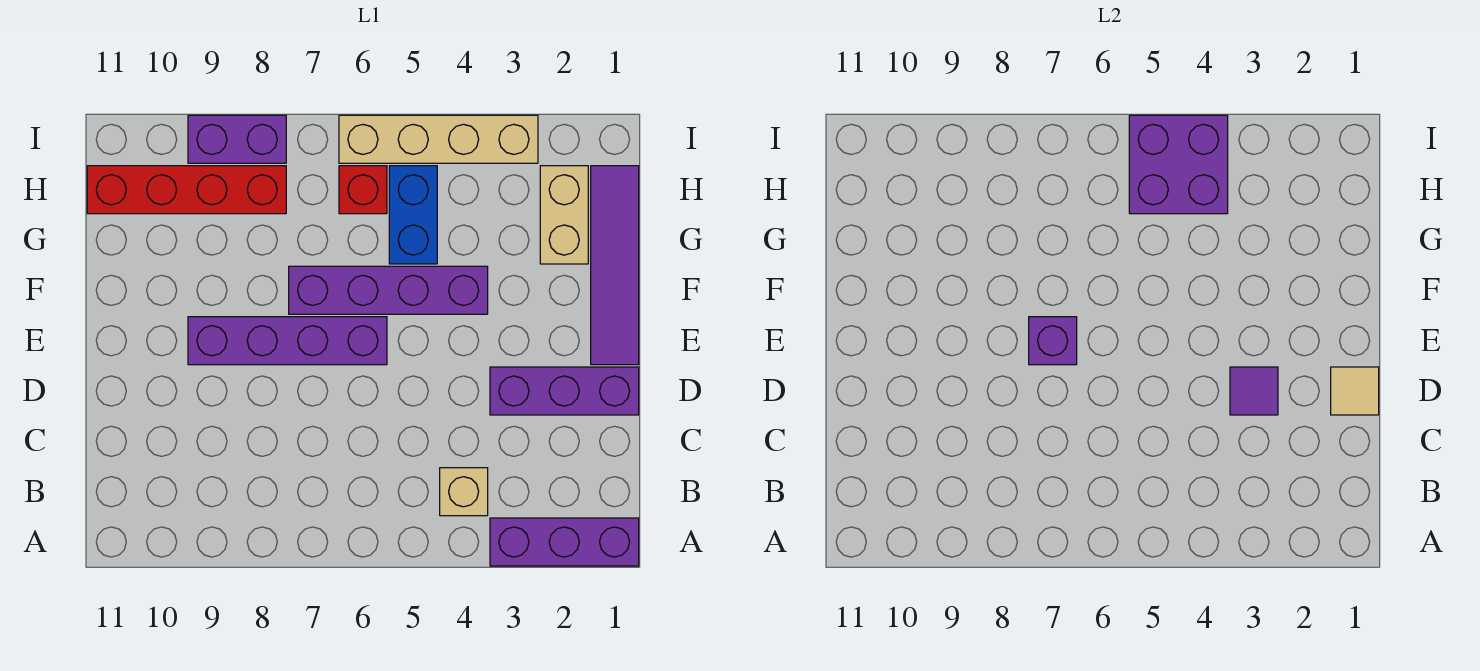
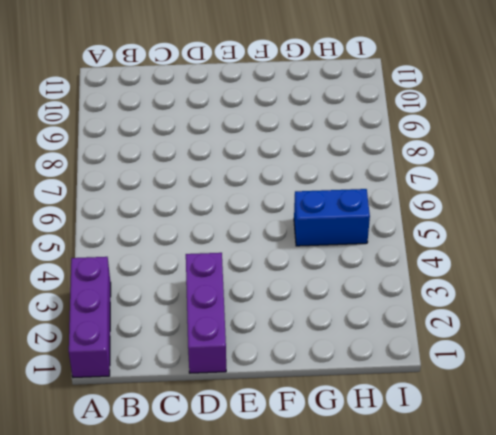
none -> tan 1x1 brick [440,468,488,516]
none -> purple 1x4 tile [591,166,639,365]
none -> purple 1x4 brick [188,317,387,365]

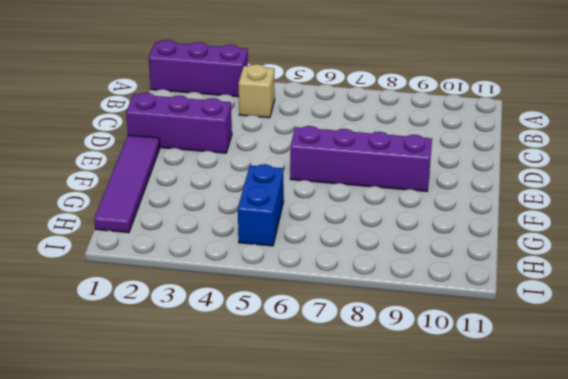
none -> purple 1x4 brick [289,266,488,314]
none -> tan 1x2 brick [540,166,588,264]
none -> red 1x1 brick [339,166,387,214]

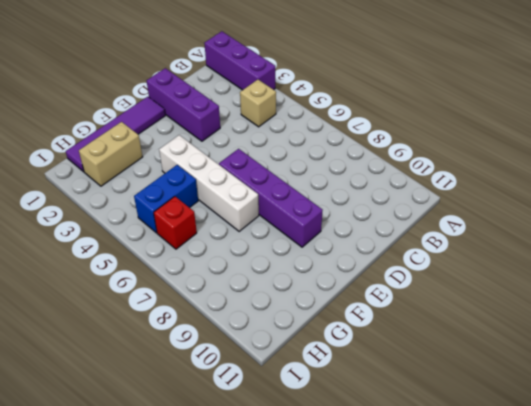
white 1x4 brick [159,135,259,231] -> purple 1x4 brick [289,266,488,314]
none -> red 1x4 brick [87,166,286,214]
none -> tan 1x4 brick [339,115,538,163]
none -> purple 1x2 brick [188,115,286,163]

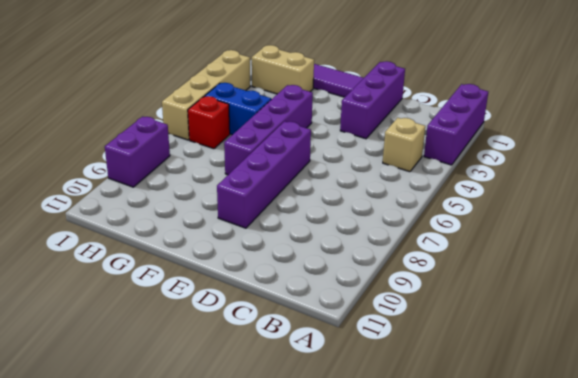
none -> red 1x4 brick [87,166,286,214]
none -> tan 1x1 tile [1331,367,1379,415]
none -> purple 1x1 tile [1230,367,1278,415]

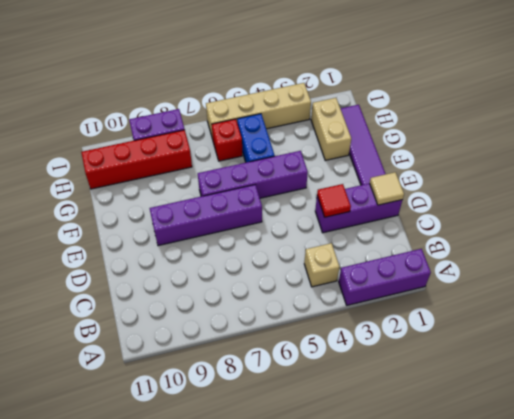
red 1x1 tile [317,184,351,217] -> purple 1x1 tile [1230,367,1278,415]
none -> purple 1x1 brick [1029,317,1077,365]
none -> purple 2x2 brick [1129,115,1228,214]

